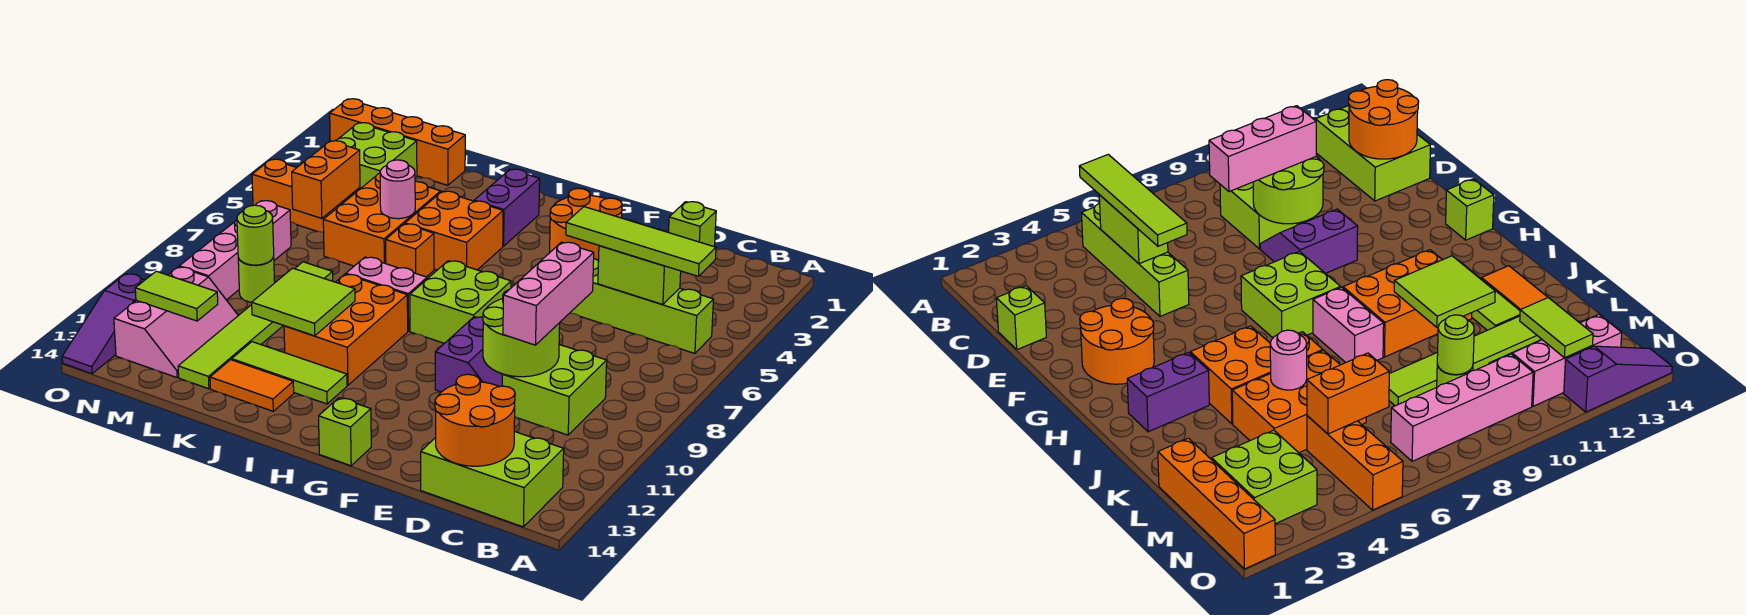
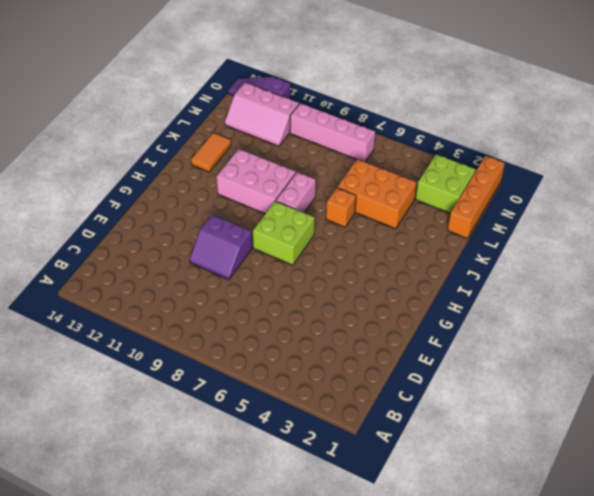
pink 2x3 brick [217,149,296,214] -> orange 2x3 brick [284,274,408,385]
none -> lime 1x4 brick [570,259,713,353]
none -> lime 2x3 brick [421,431,564,527]
none -> lime 2x2 brick [502,345,607,435]
none -> lime 1x1 brick [669,202,716,247]

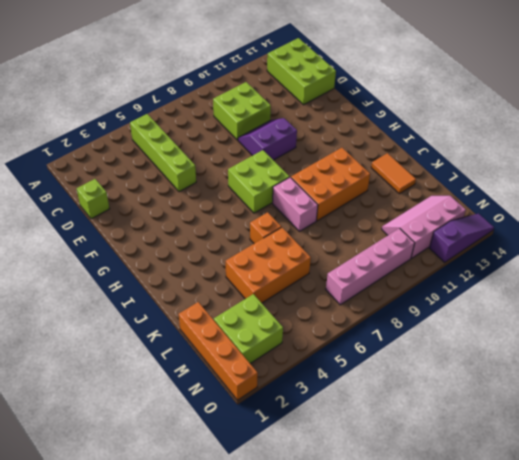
none -> orange 2x2 round brick [550,188,622,261]
none -> lime 1x1 brick [319,398,371,466]
none -> purple 1x2 brick [474,169,540,246]
none -> orange 2x2 brick [405,191,503,270]

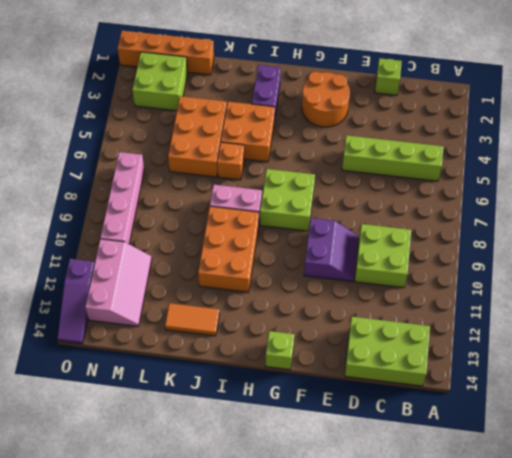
none -> lime 1x3 tile [232,342,347,404]
none -> lime 1x6 tile [178,262,333,389]
none -> orange 1x3 brick [252,159,360,232]
none -> lime 1x1 round brick [238,257,275,303]

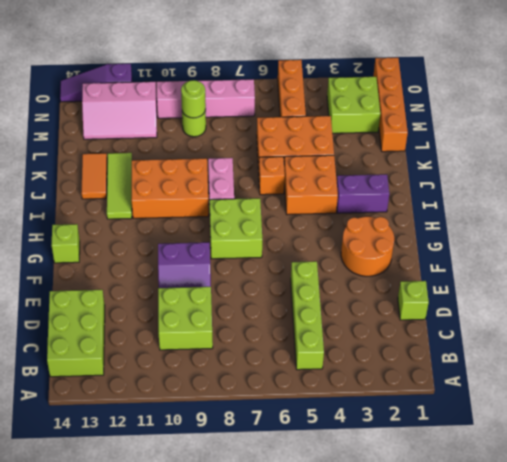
none -> lime 1x6 tile [178,262,333,389]
none -> lime 1x2 brick [598,246,681,304]
none -> orange 2x2 round brick [435,374,515,466]
none -> lime 2x2 round brick [483,290,560,377]

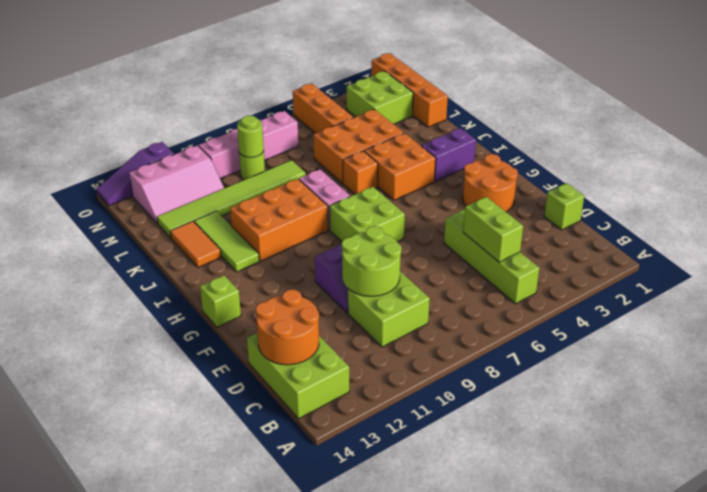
none -> lime 2x2 tile [252,268,355,336]
none -> pink 1x1 round brick [380,160,415,219]
none -> orange 1x2 brick [292,141,360,218]
none -> lime 1x2 tile [135,271,218,321]

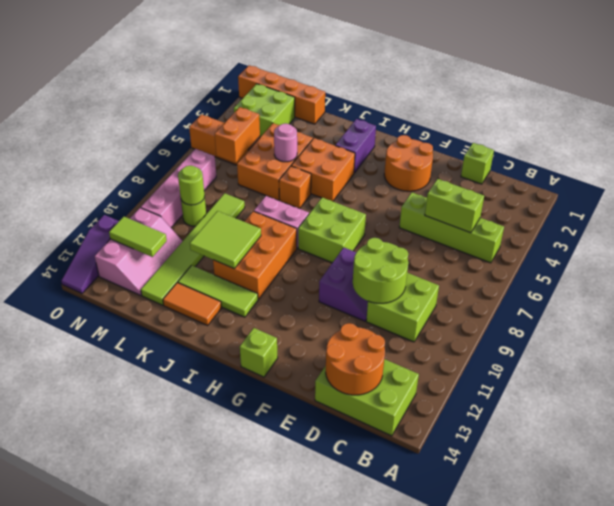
none -> lime 1x4 tile [566,207,716,276]
none -> pink 1x3 brick [503,242,594,345]

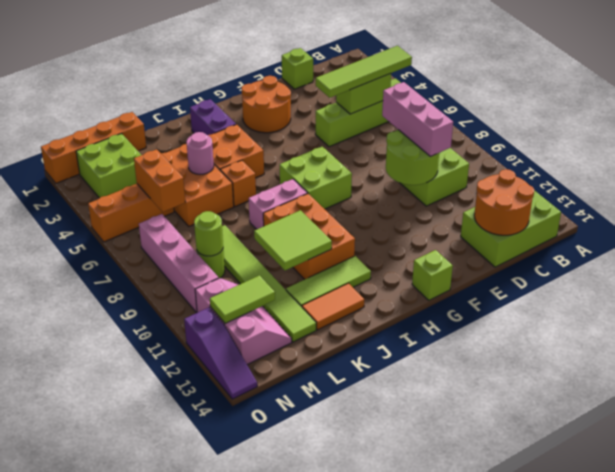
none -> purple 2x2 slope [435,317,502,392]

